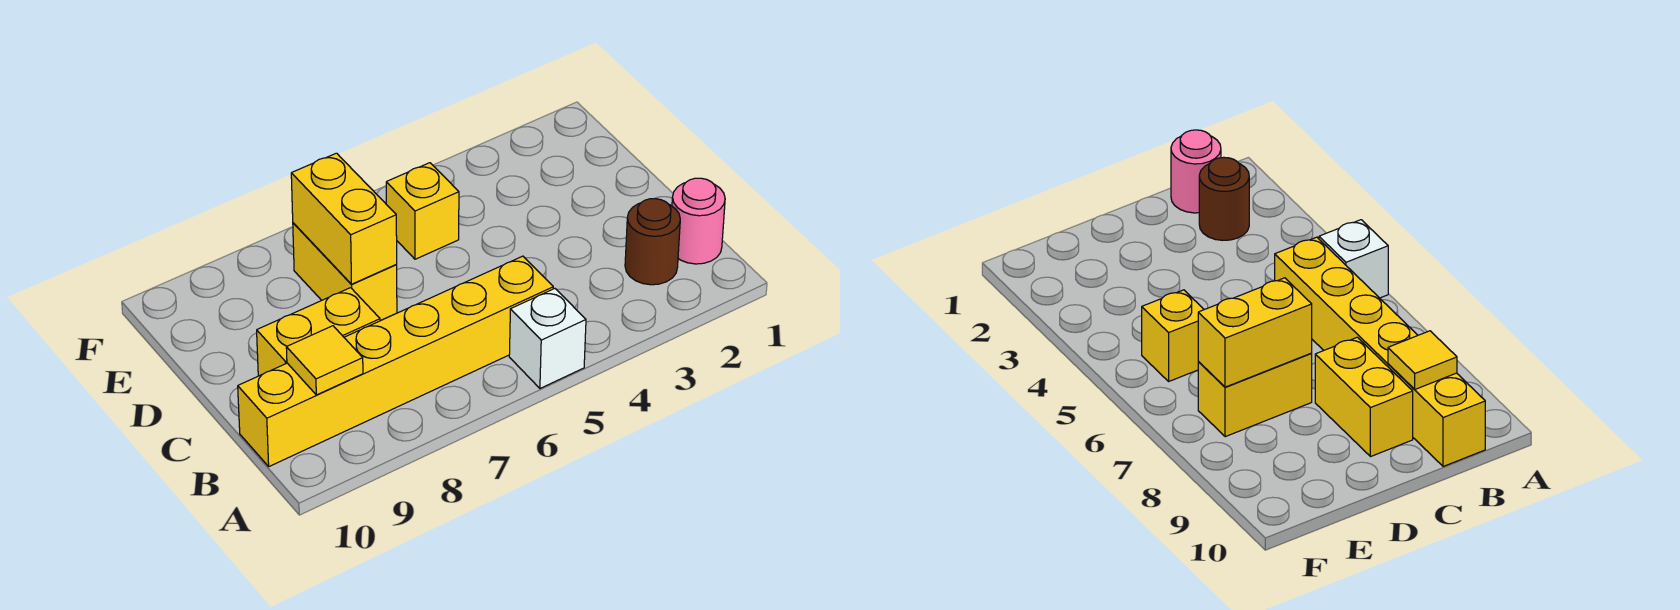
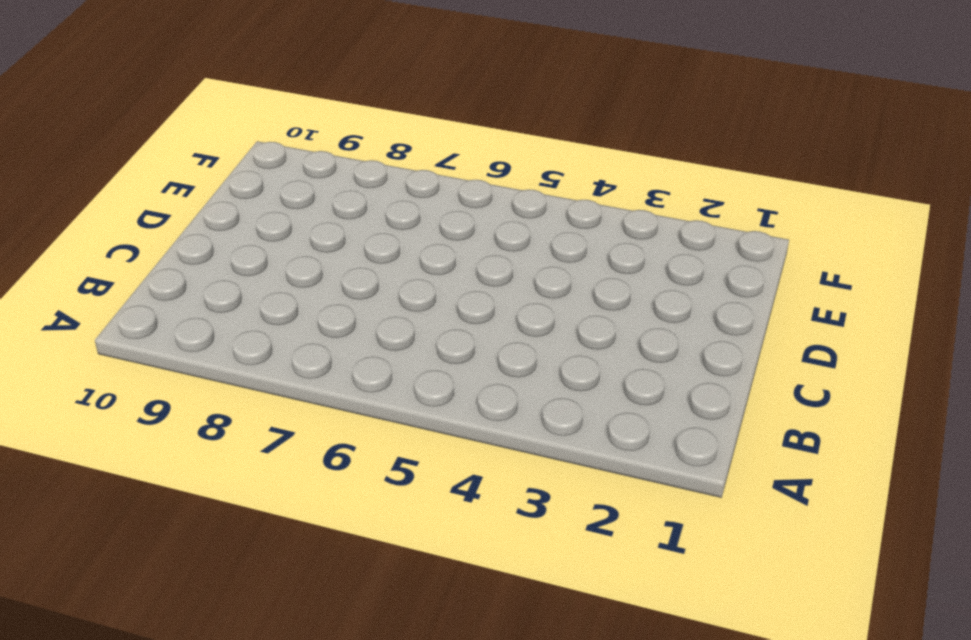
none -> white 1x1 brick [509,289,586,388]
none -> pink 1x1 round brick [672,178,725,264]

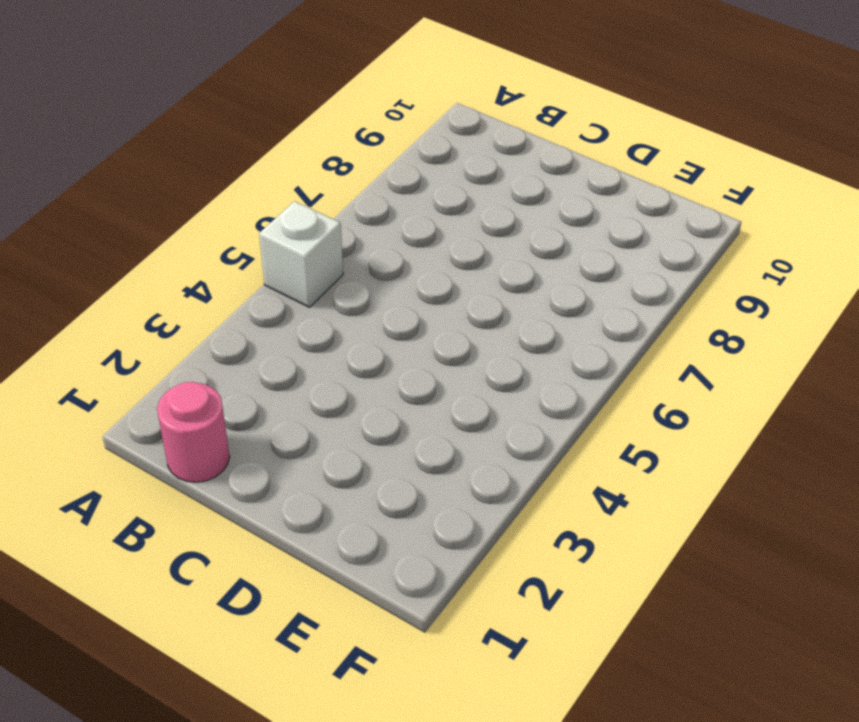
none -> brown 1x1 round brick [625,199,680,285]
none -> yellow 1x6 brick [238,256,553,466]

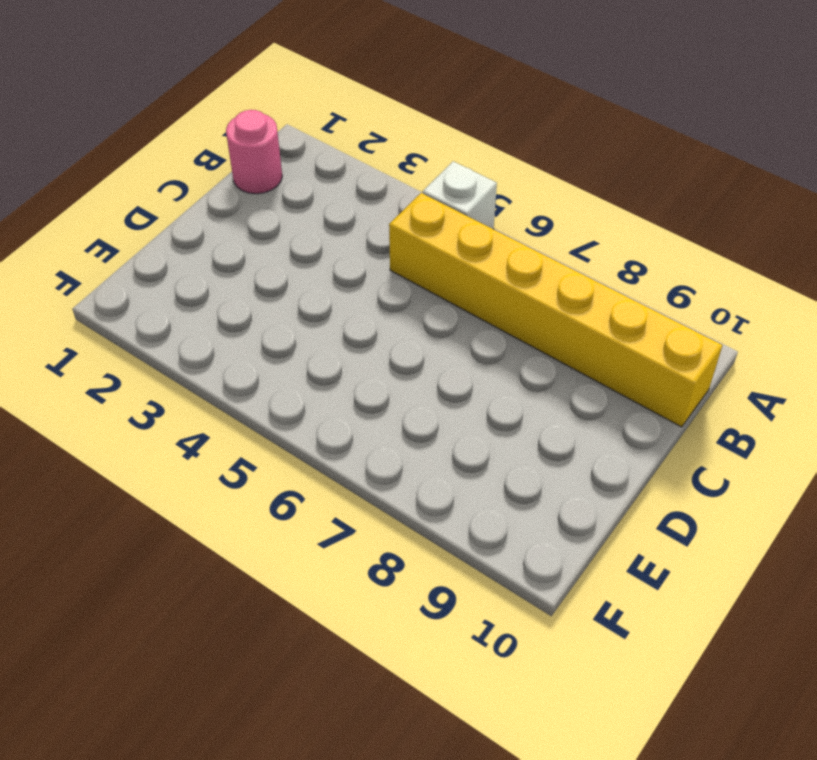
none -> brown 1x1 round brick [625,199,680,285]
none -> yellow 1x2 brick [257,288,380,376]

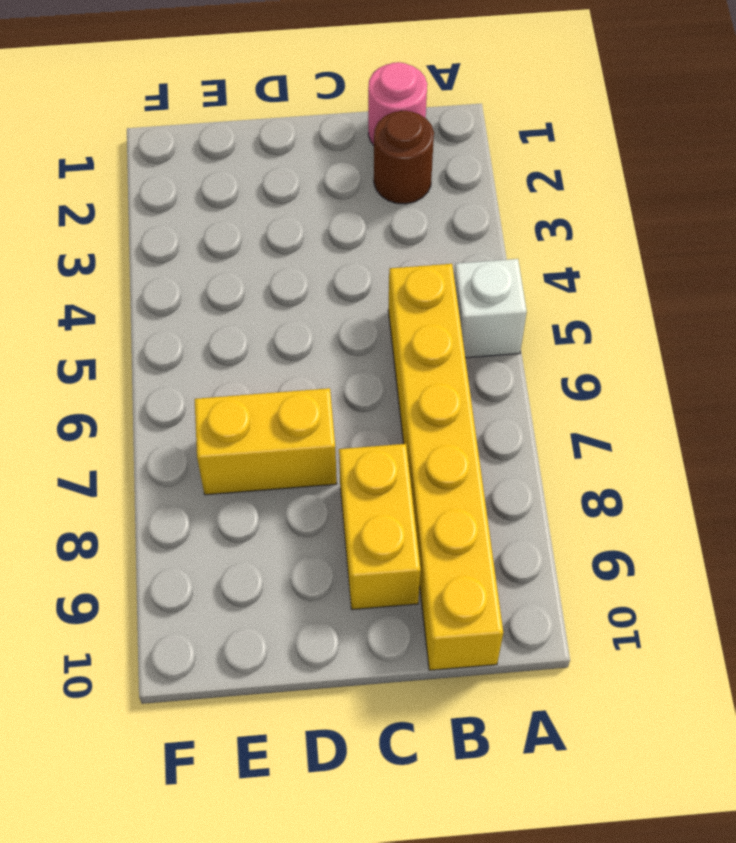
none -> yellow 1x1 brick [386,163,459,259]
none -> yellow 1x1 tile [286,326,363,395]

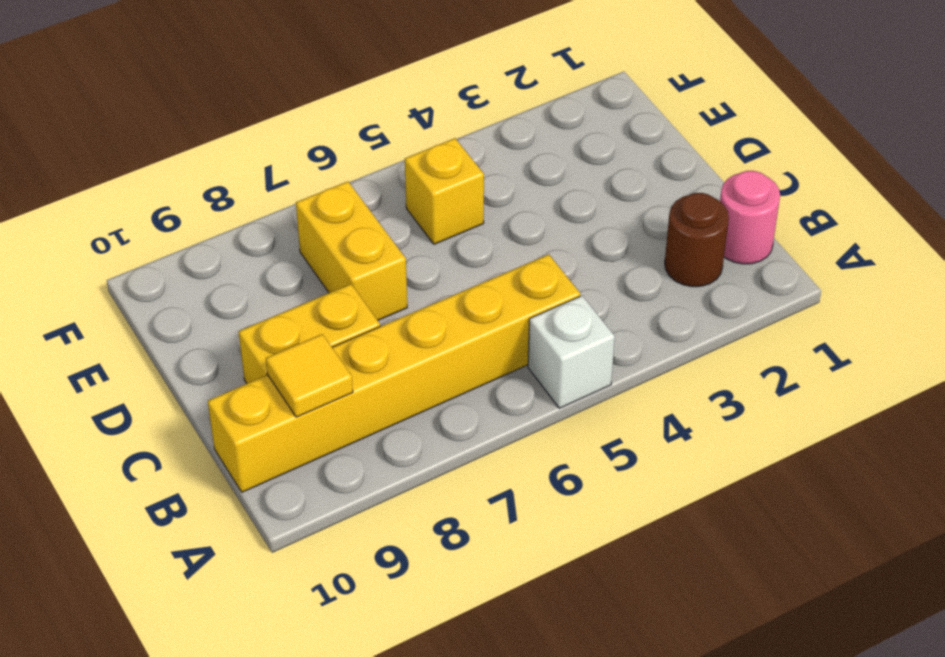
none -> yellow 1x2 brick [291,153,397,284]

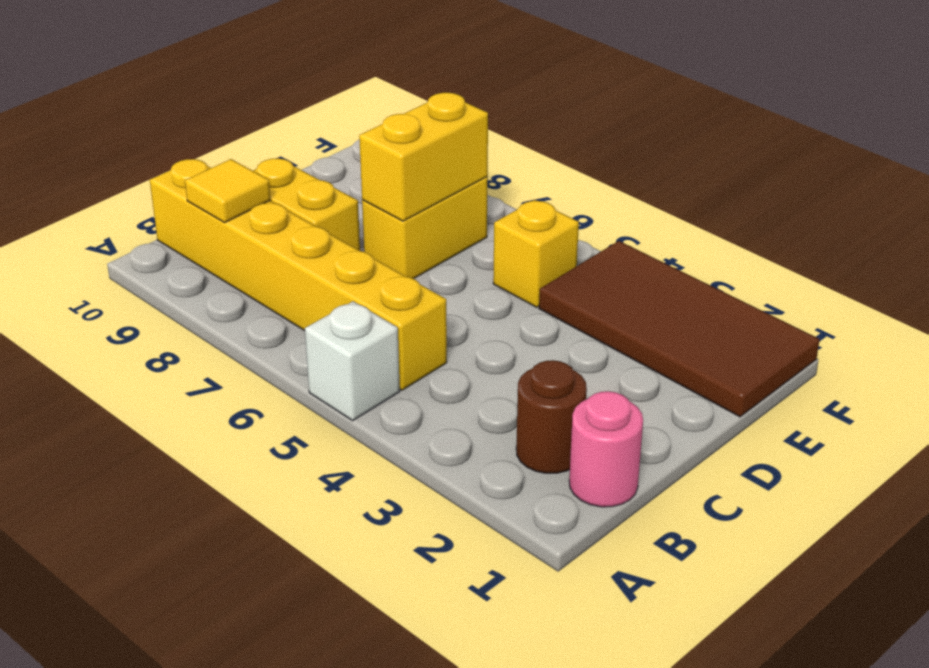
brown 2x4 tile [539,241,820,417] -> none

